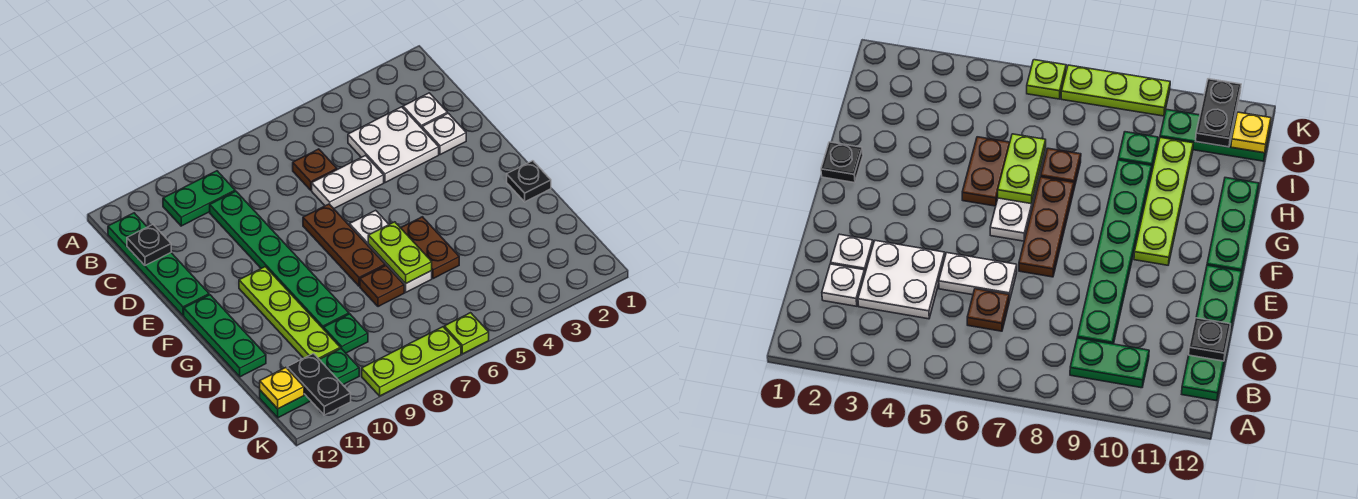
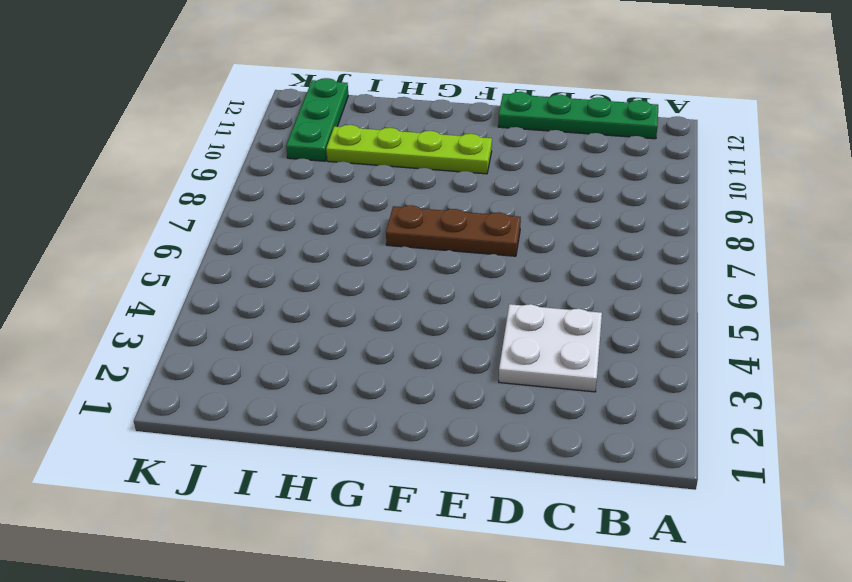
none -> green 1x2 plate [163,171,235,226]
none -> white 1x1 plate [403,93,447,128]
none -> brown 1x1 plate [293,149,337,190]

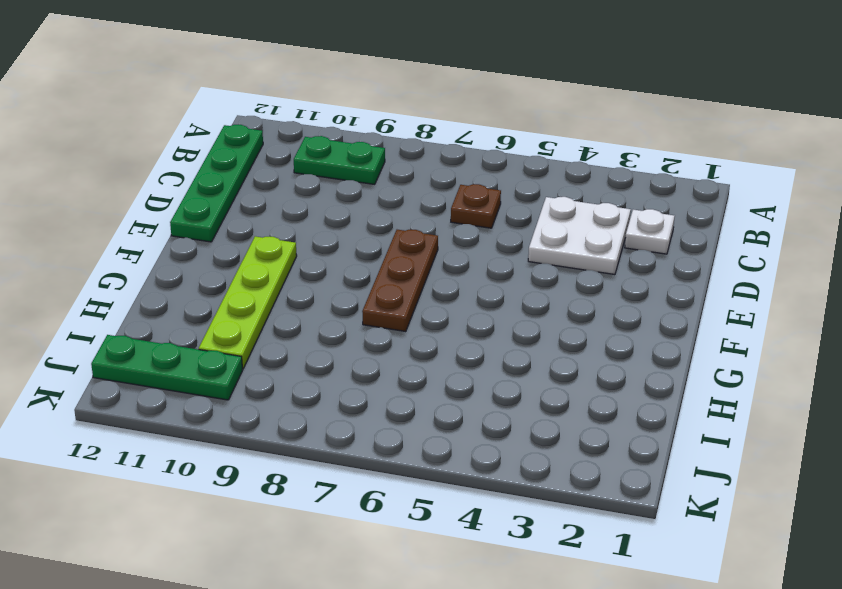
none -> green 1x6 plate [210,191,349,329]
none -> white 1x1 plate [422,113,466,155]
none -> white 1x2 plate [312,155,384,208]

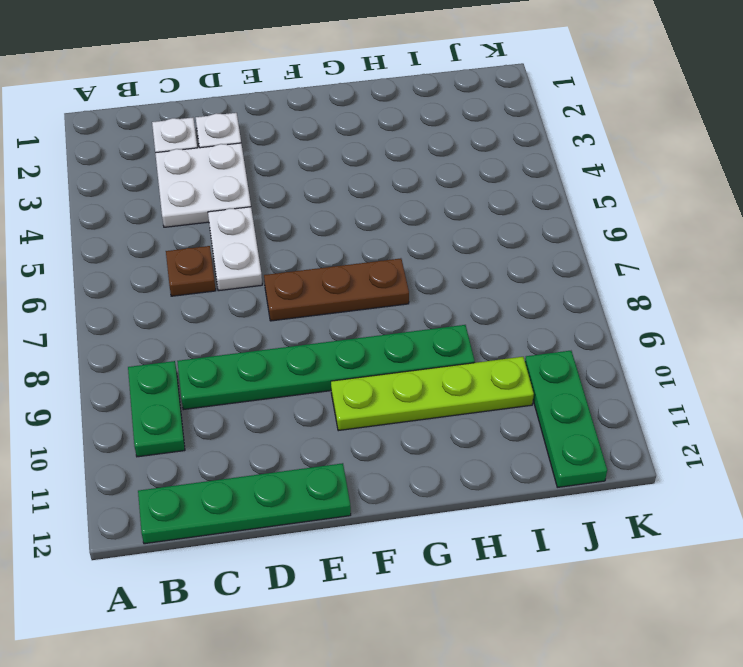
none -> white 1x3 plate [350,210,432,292]
none -> green 1x3 plate [184,295,266,377]
none -> black 1x1 plate [507,161,551,202]

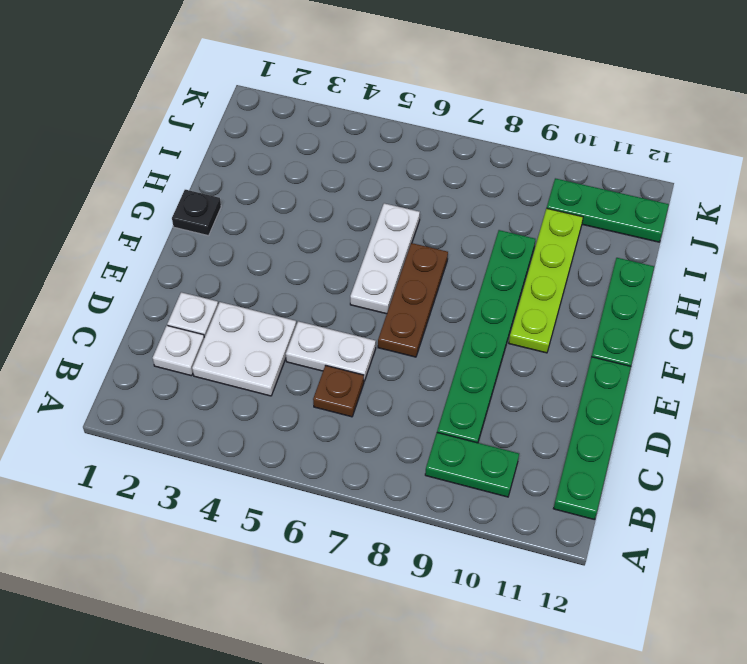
none -> brown 1x2 plate [401,217,459,279]
none -> brown 1x1 plate [360,265,404,307]
none -> green 1x1 plate [324,314,368,353]

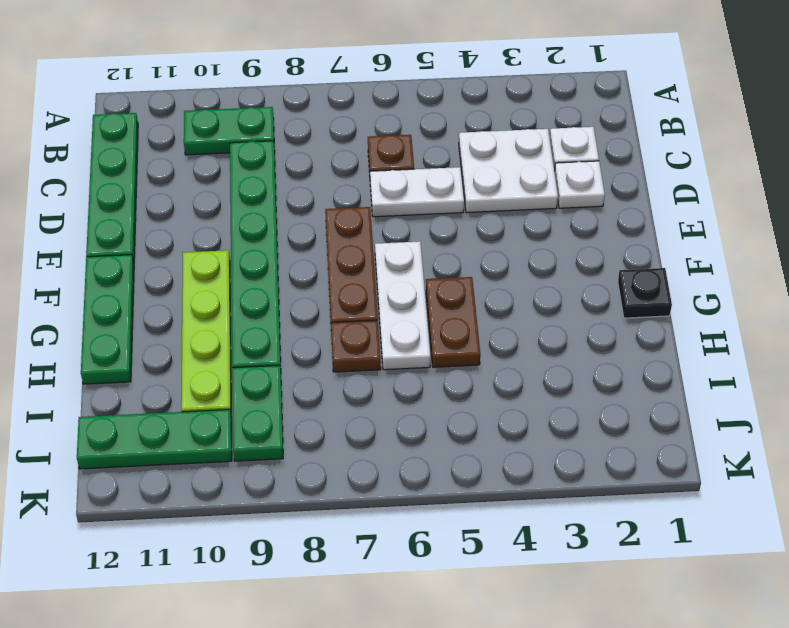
green 1x2 plate [232,365,283,461] -> green 1x1 plate [324,314,368,353]
none -> lime 1x1 plate [444,313,489,354]
none -> lime 1x3 plate [362,327,461,396]
none -> black 1x1 plate [127,225,171,265]

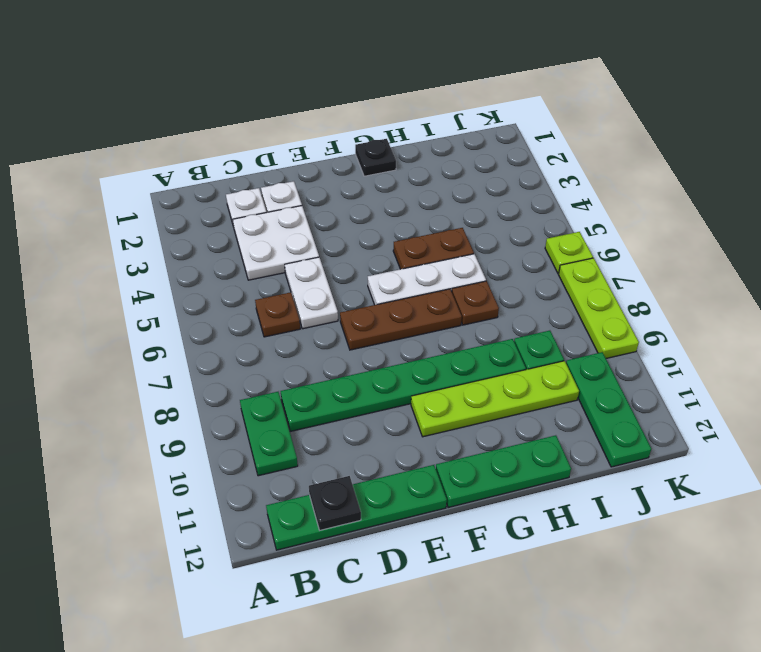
none -> lime 1x2 plate [368,222,432,284]
none -> black 1x2 plate [287,354,351,415]
none -> yellow 1x1 plate [260,368,304,409]

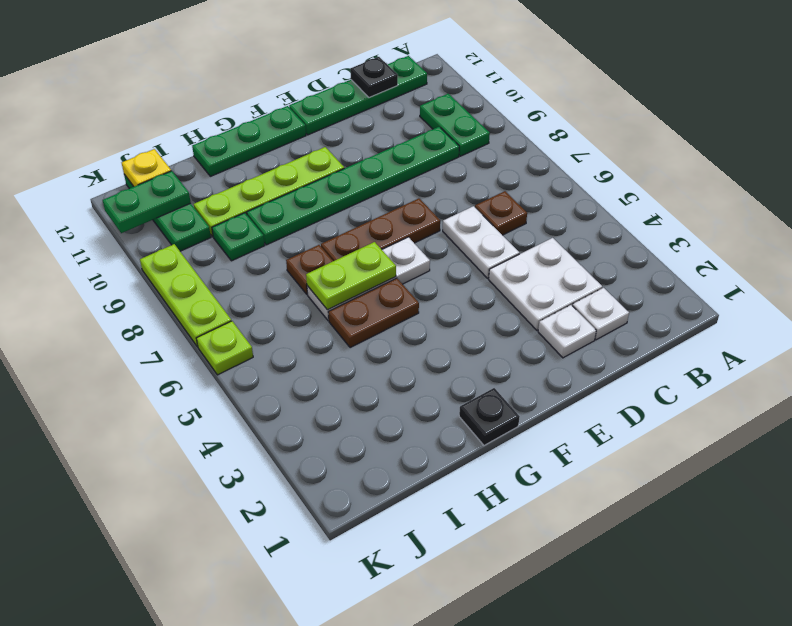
green 1x2 plate [103,171,191,233] -> black 1x2 plate [287,354,351,415]

